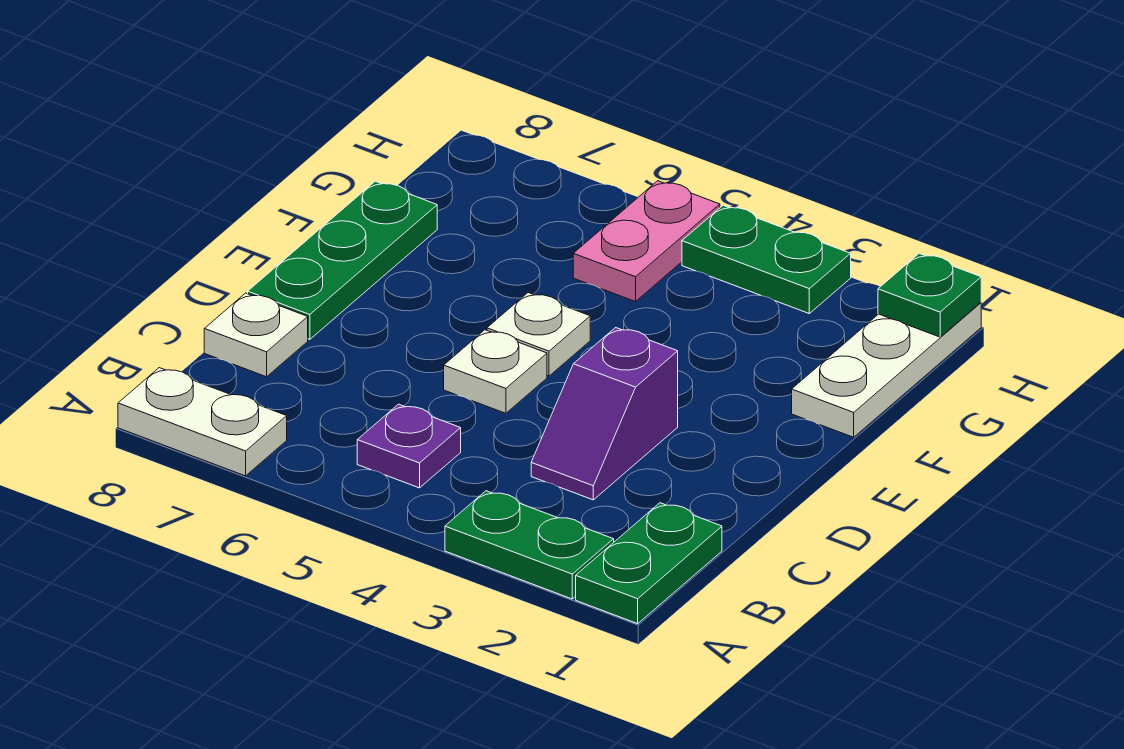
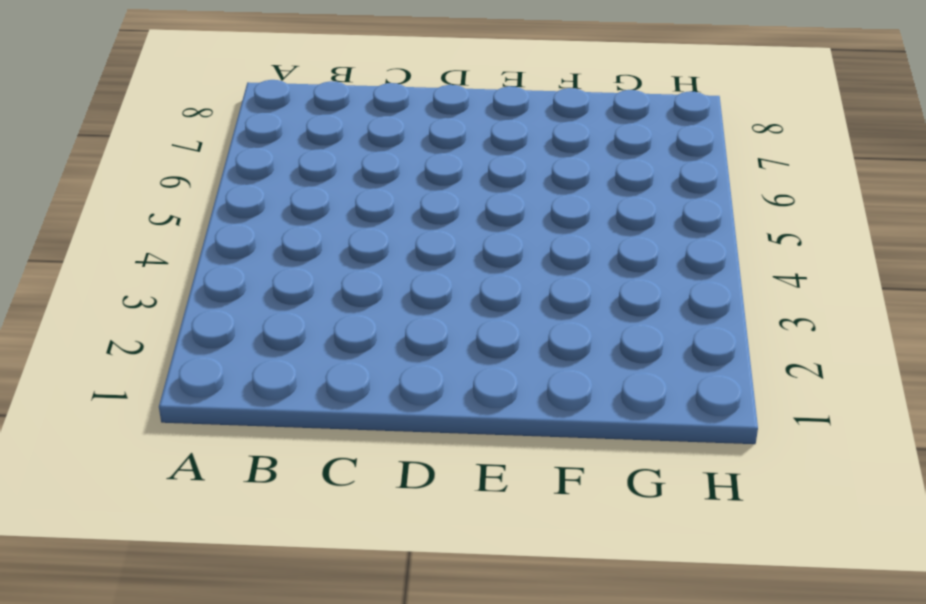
none -> green 1x2 plate [576,503,722,624]
none -> green 1x2 plate [445,491,614,599]
none -> white 1x2 plate [118,368,287,476]

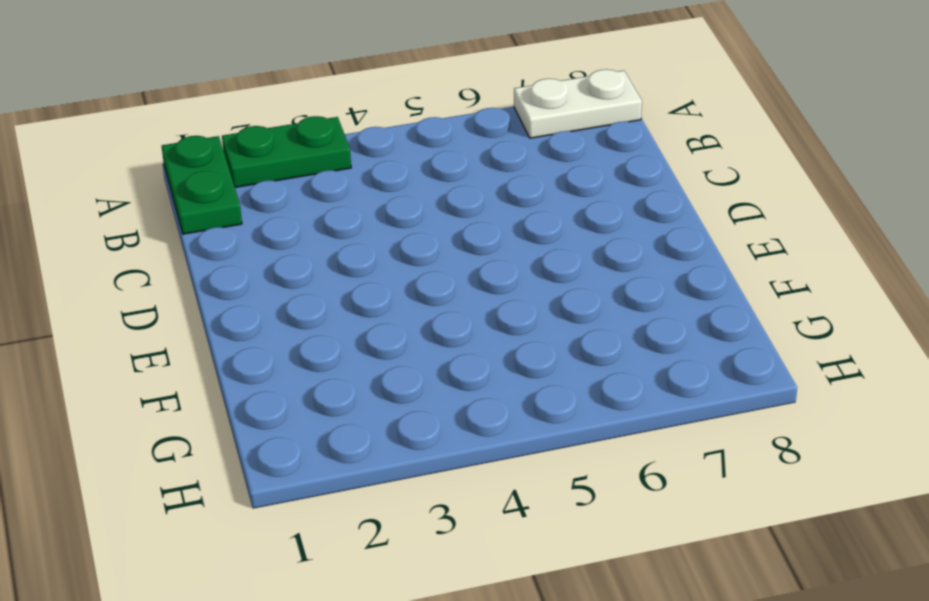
none -> purple 1x1 plate [357,404,461,488]
none -> purple 1x2 slope [531,328,678,500]
none -> white 1x1 plate [204,293,308,377]

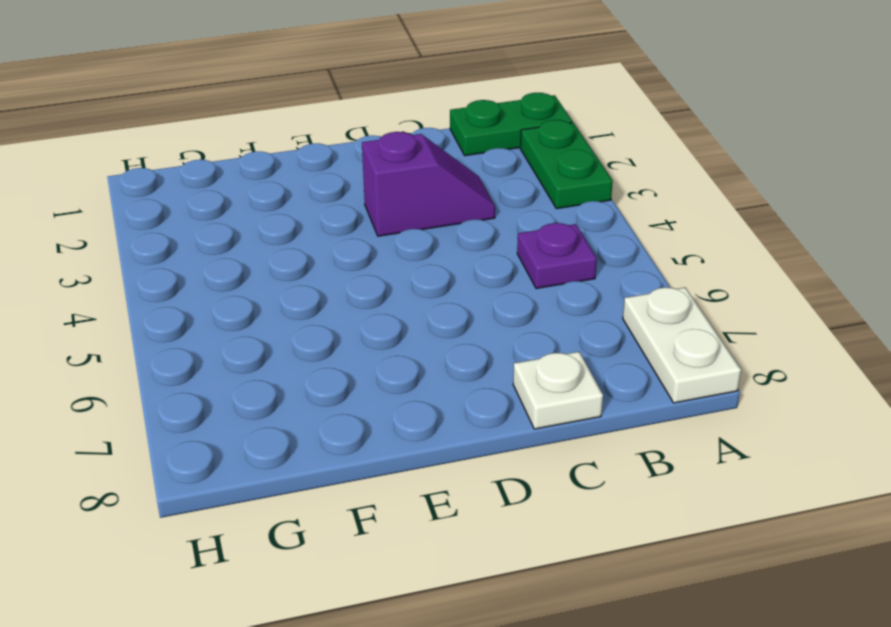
none -> white 1x1 plate [444,330,547,413]
none -> green 1x3 plate [248,181,437,340]
none -> white 1x1 plate [487,293,590,376]

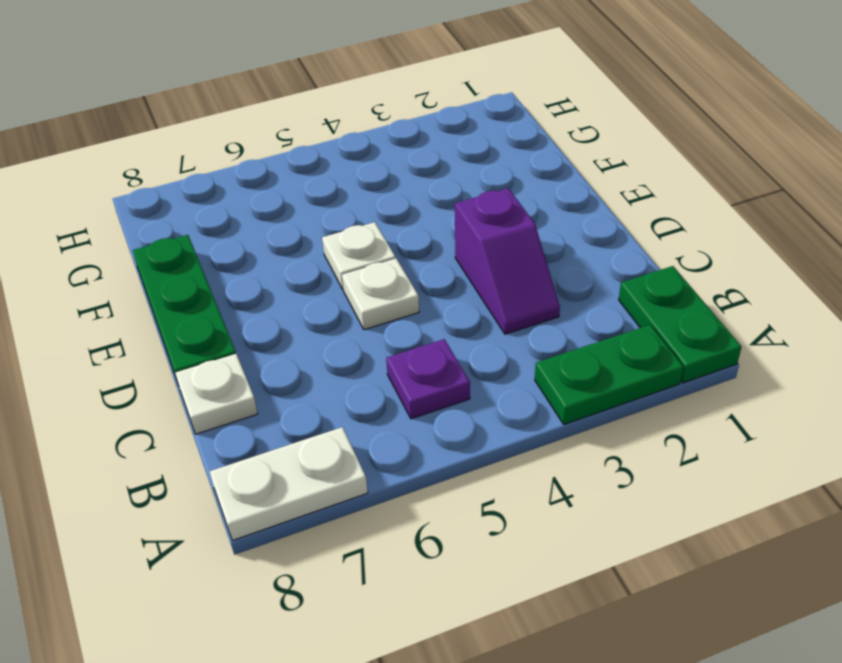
none -> white 1x3 plate [792,302,981,437]
none -> pink 1x2 plate [573,181,720,302]
none -> green 1x2 plate [682,205,851,313]

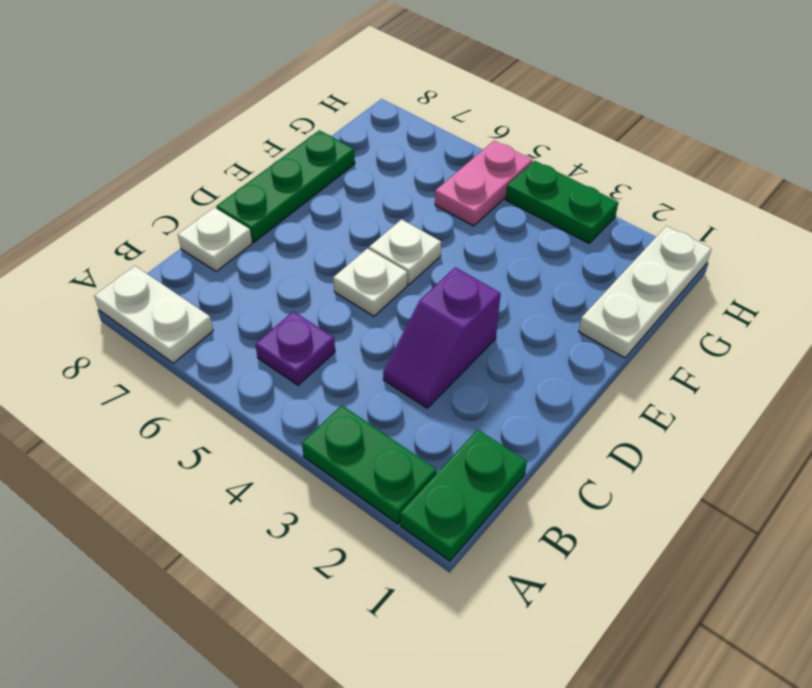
none -> green 1x1 plate [878,254,981,337]

